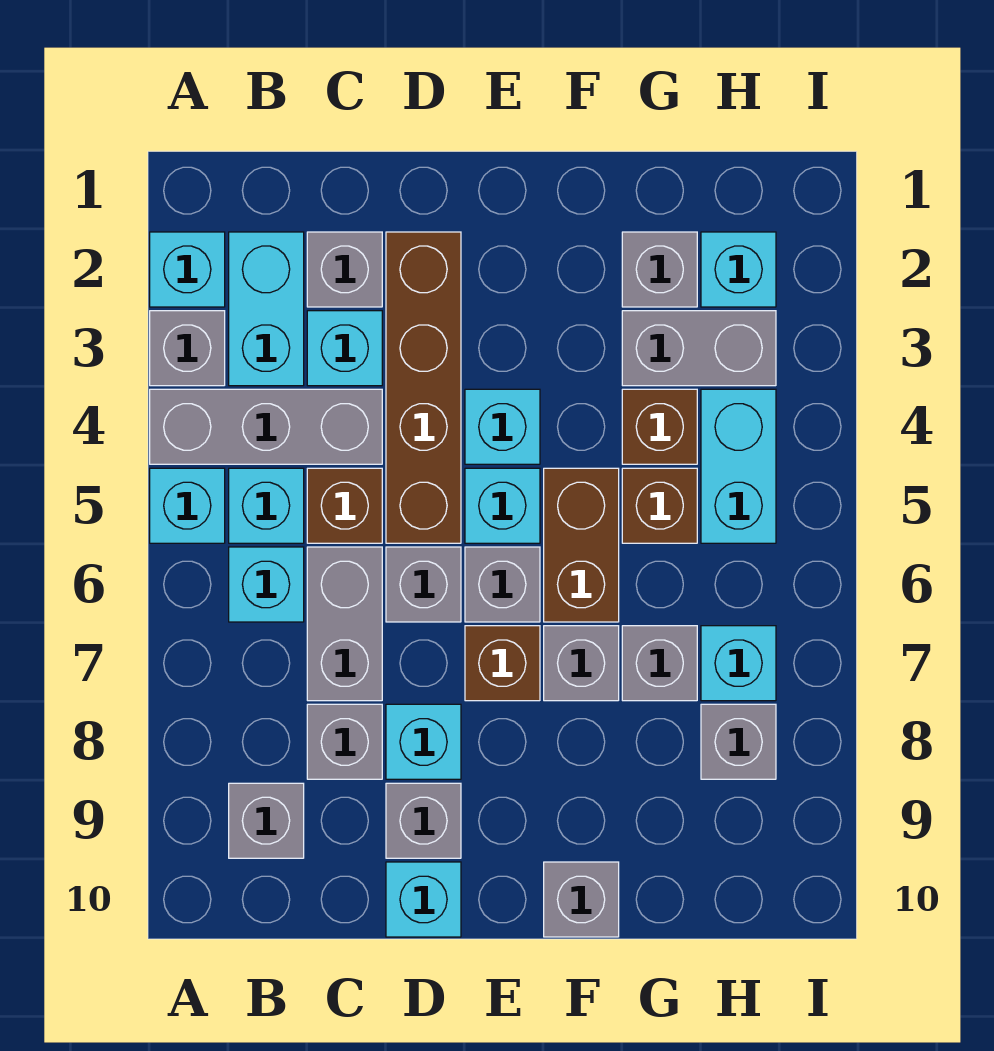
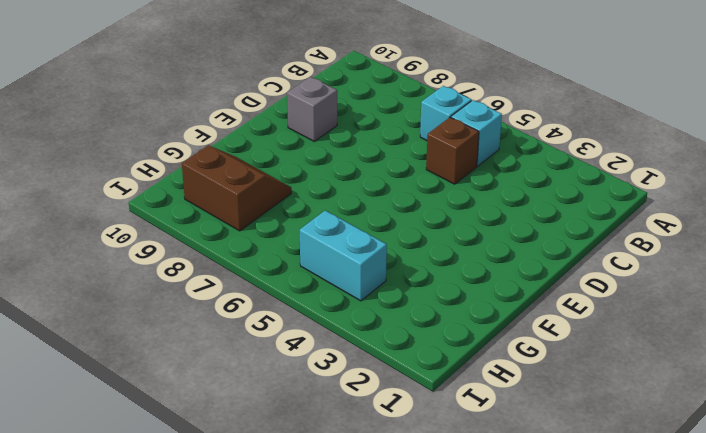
brown 2x2 slope [182,145,291,231] -> grey 1x1 brick [701,704,776,779]
none -> cyan 1x1 brick [150,232,225,307]
none -> grey 1x1 brick [150,311,225,386]
none -> grey 1x3 brick [150,389,382,464]
none -> cyan 1x1 brick [150,468,225,543]

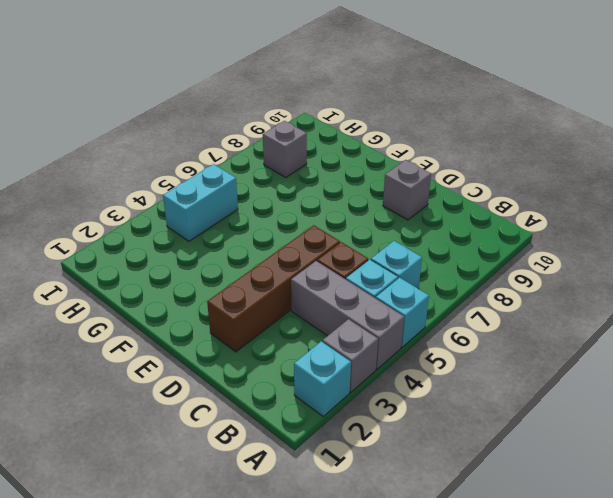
none -> cyan 1x2 brick [229,232,304,386]
none -> grey 1x1 brick [229,783,304,858]
none -> grey 1x1 brick [307,232,382,307]
none -> cyan 1x1 brick [307,311,382,386]

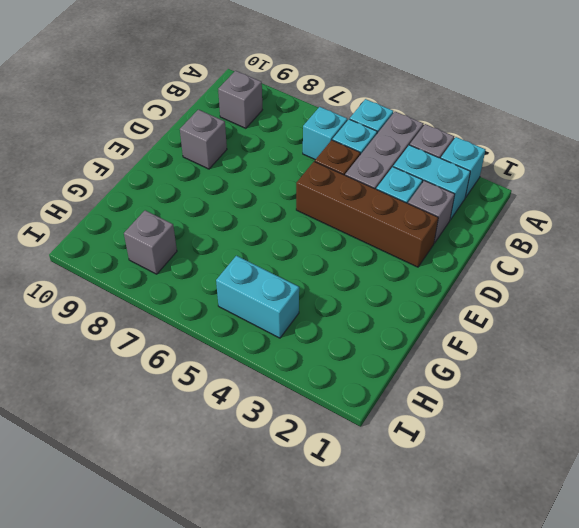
none -> grey 1x2 brick [307,547,382,701]
none -> grey 1x1 brick [307,704,382,779]
none -> grey 1x1 brick [386,547,461,622]
none -> cyan 1x1 brick [386,704,461,779]

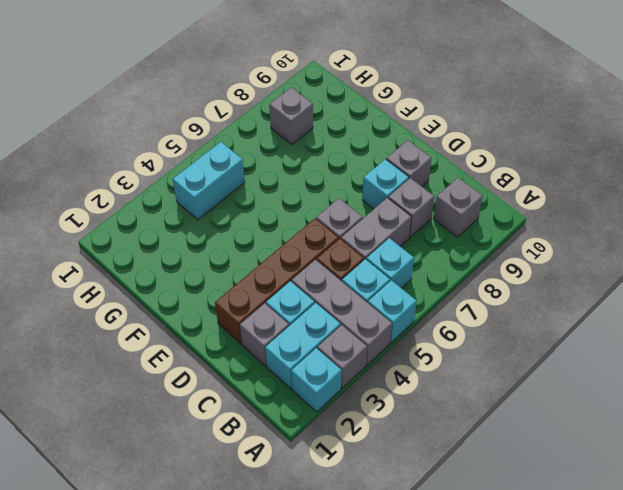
none -> cyan 1x1 brick [386,862,461,937]
none -> cyan 1x1 brick [465,389,540,464]
none -> cyan 1x1 brick [465,468,540,543]
none -> grey 1x1 brick [465,547,540,622]

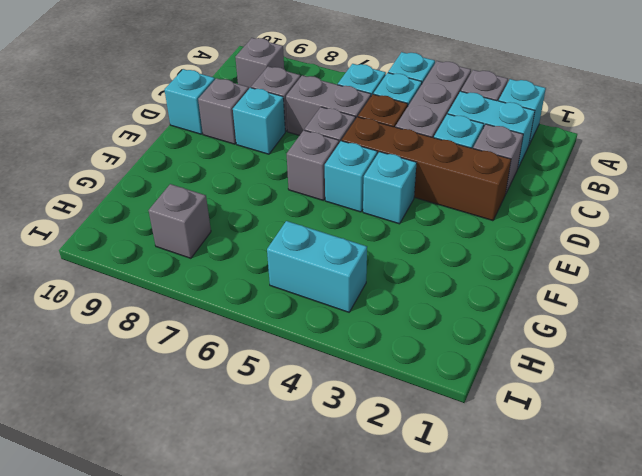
none -> brown 1x1 brick [465,626,540,701]
none -> brown 1x2 brick [544,468,619,622]
none -> grey 1x1 brick [544,626,619,701]
none -> grey 1x1 brick [544,862,619,937]

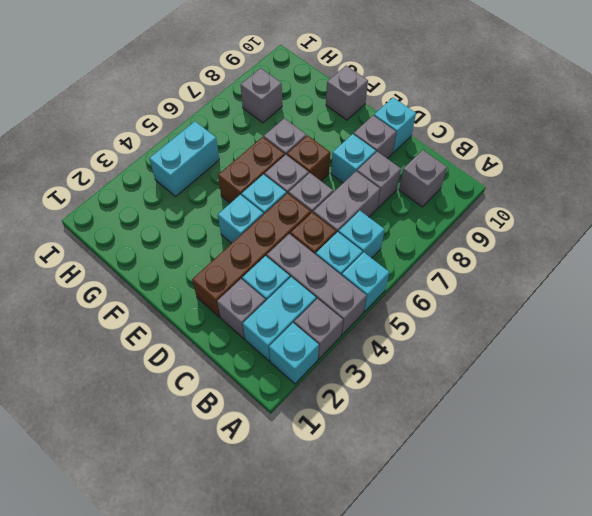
none -> grey 1x1 brick [622,232,697,307]
none -> grey 1x2 brick [622,311,776,386]
none -> brown 1x1 brick [622,389,697,464]
none -> brown 1x1 brick [622,468,697,543]

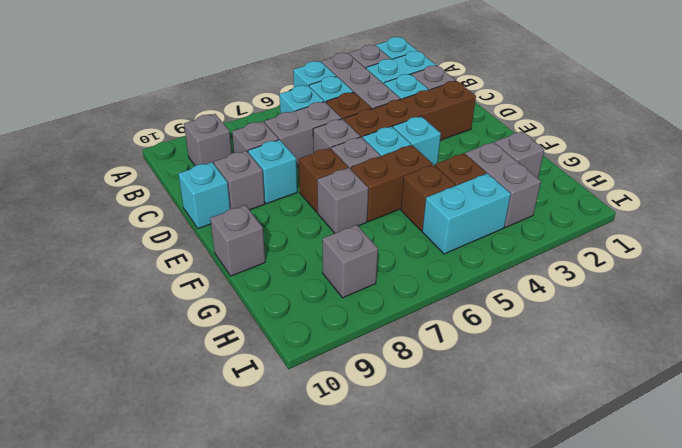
none -> grey 1x1 brick [622,626,697,701]
none -> cyan 1x1 brick [701,232,776,307]
none -> cyan 1x1 brick [701,626,776,701]

